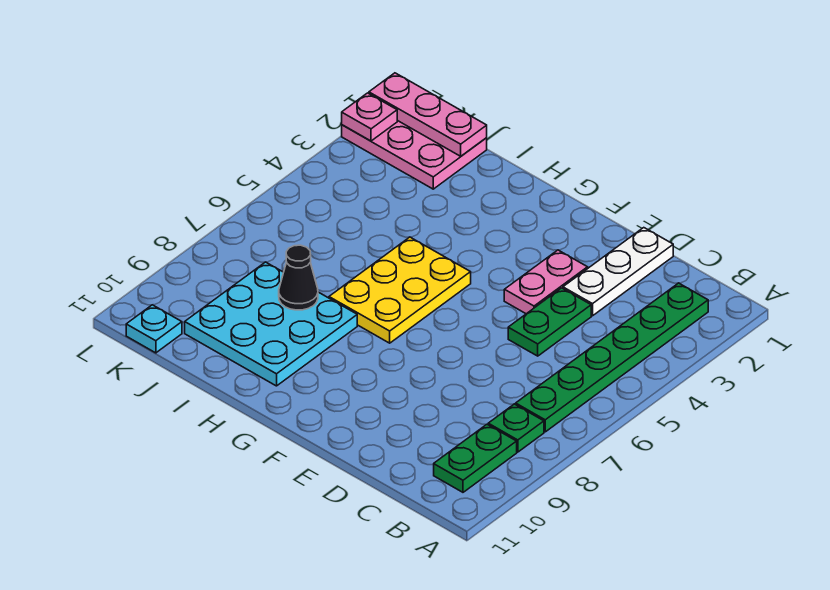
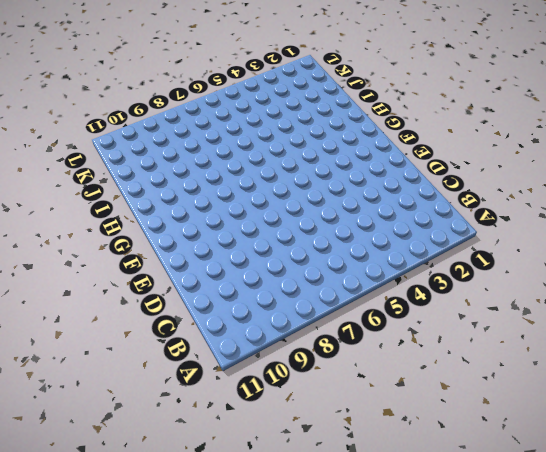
none -> green 1x6 plate [516,283,708,432]
none -> green 1x1 plate [488,404,544,452]
none -> green 1x2 plate [434,424,517,492]

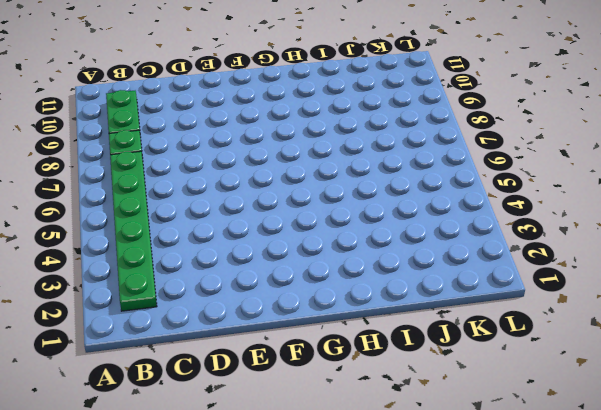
none -> white 1x3 plate [563,228,673,316]
none -> green 1x2 plate [508,288,591,356]
none -> pink 1x2 plate [504,250,588,314]

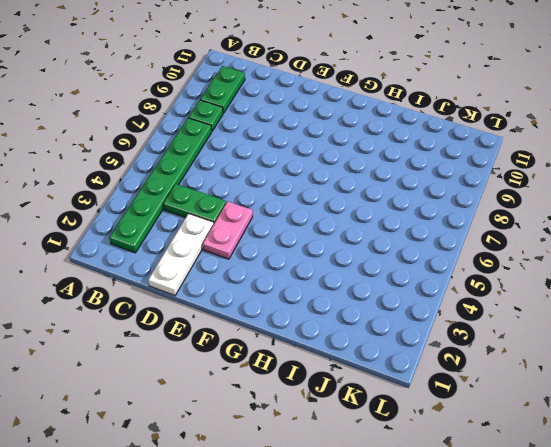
green 1x2 plate [163,184,226,223] -> green 1x2 plate turned to [508,288,591,356]
none -> yellow 2x3 plate [329,237,471,343]
none -> cyan 3x3 plate [185,262,357,386]
none -> pink 2x3 plate [342,120,487,189]

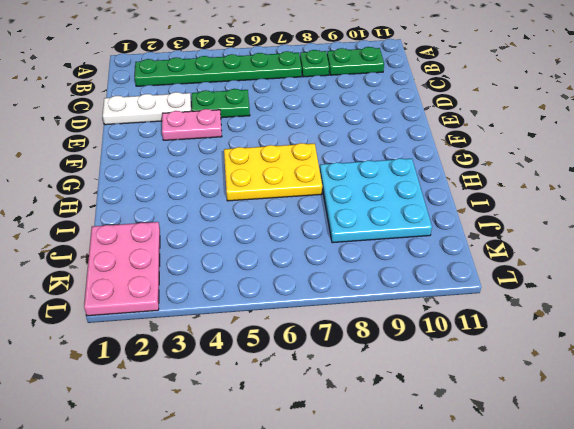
none -> cyan 1x1 plate [126,305,182,353]
none -> black 1x1 cone [279,245,318,310]
none -> pink 1x3 plate [369,73,487,156]

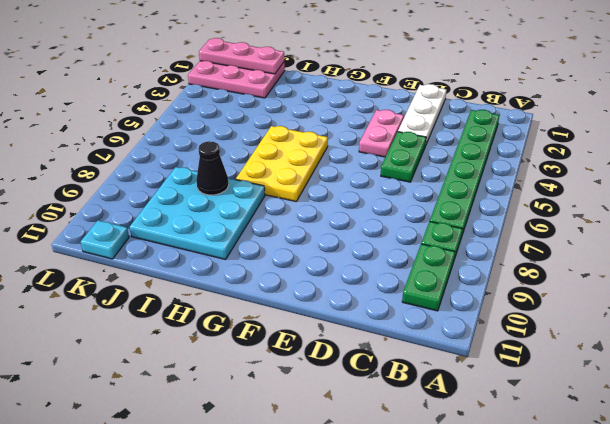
none -> pink 1x1 plate [342,93,397,141]

